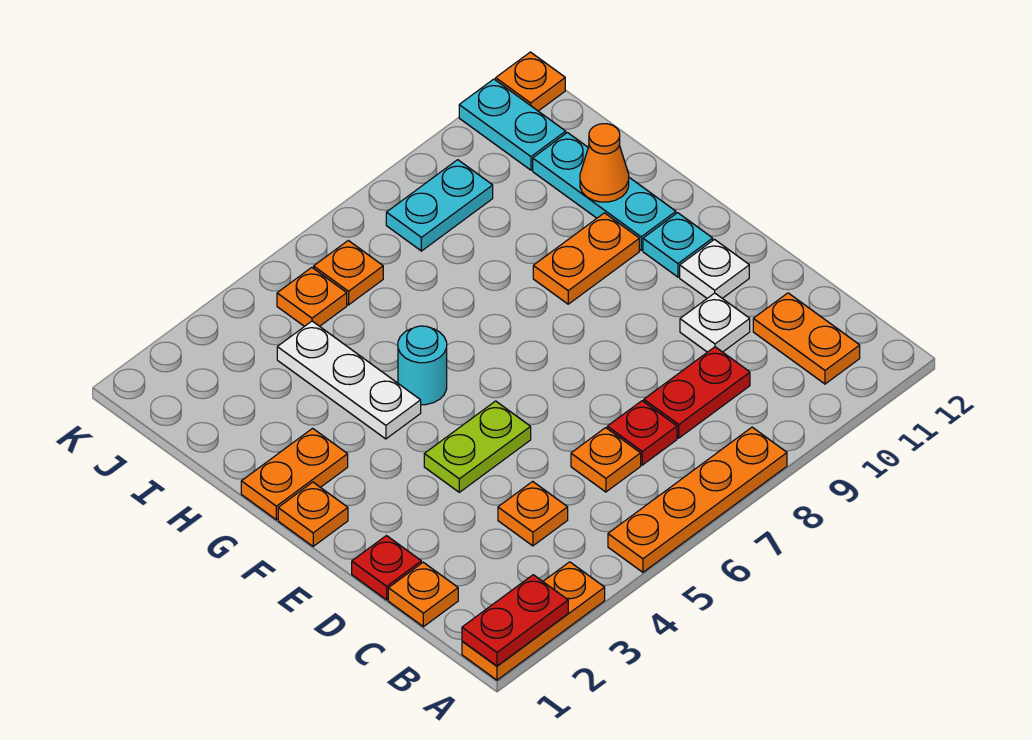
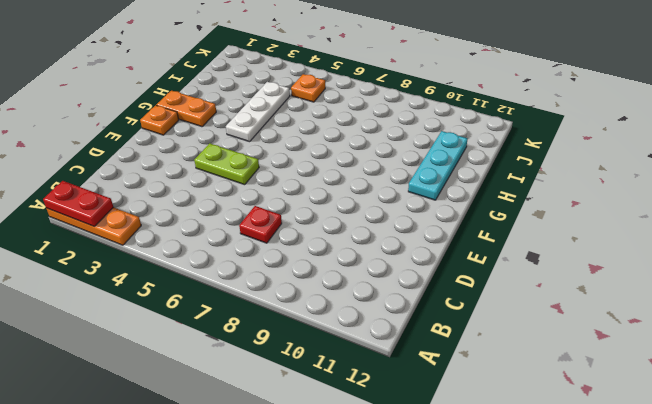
none -> orange 1x4 plate [608,427,787,572]
none -> orange 1x2 plate [753,293,860,384]
none -> orange 1x1 plate [388,562,458,627]

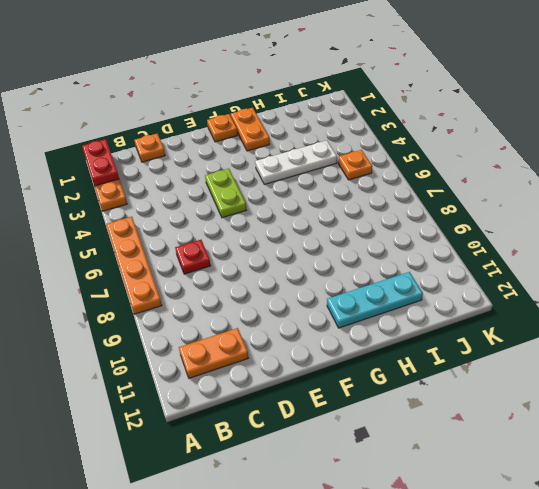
none -> orange 1x1 plate [498,481,568,546]
none -> orange 1x1 plate [571,428,641,492]
none -> red 1x2 plate [644,347,750,438]

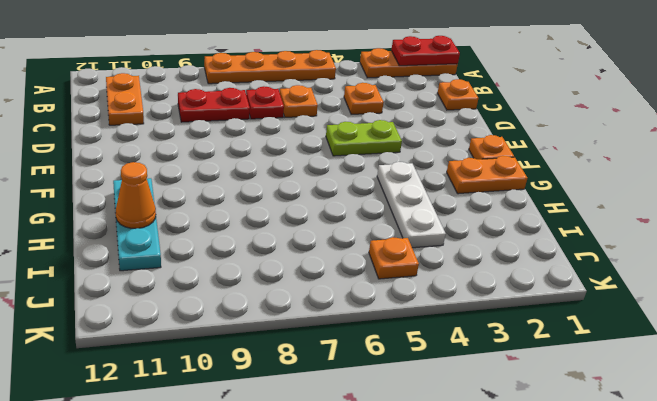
none -> red 1x1 plate [352,536,421,600]
none -> white 1x1 plate [680,293,750,352]
none -> white 1x1 plate [680,240,749,298]

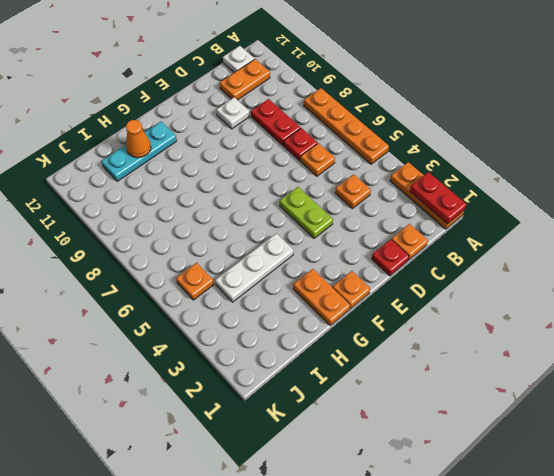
white 1x1 plate [223,46,254,73] -> white 1x1 plate moved to [680,240,749,298]
none -> cyan 1x1 plate [643,213,713,277]
none -> cyan 1x1 round brick [398,326,447,405]
none -> orange 1x2 plate [533,213,639,304]

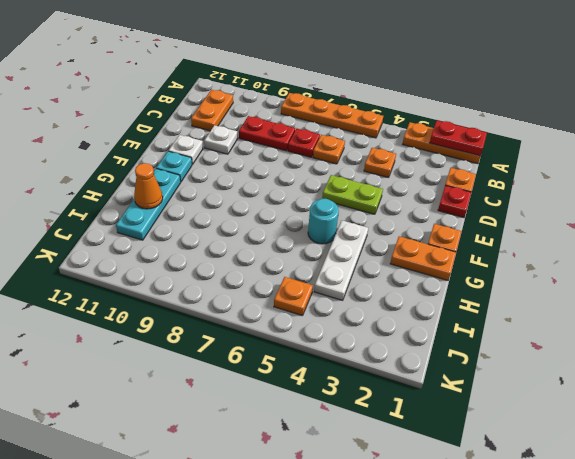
none -> orange 1x2 plate [533,213,639,304]
none -> orange 1x1 plate [314,241,383,305]
none -> cyan 1x2 plate [386,160,493,251]

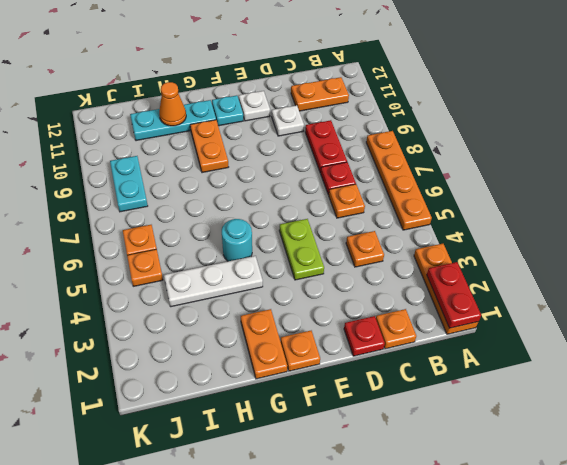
none -> cyan 1x2 plate [459,79,566,170]
none -> orange 1x1 plate [496,52,565,111]

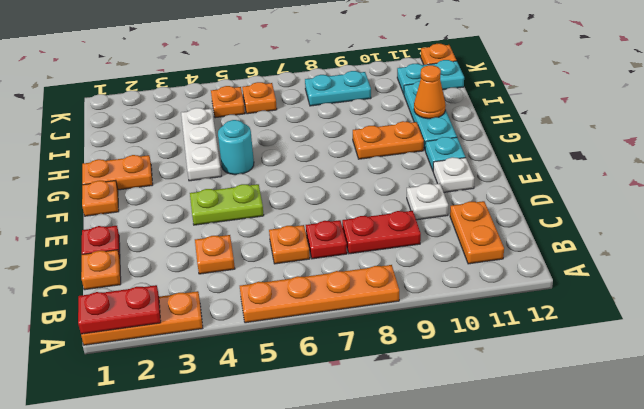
cyan 1x2 plate [397,60,464,94] -> cyan 1x2 plate turned to [459,79,566,170]

